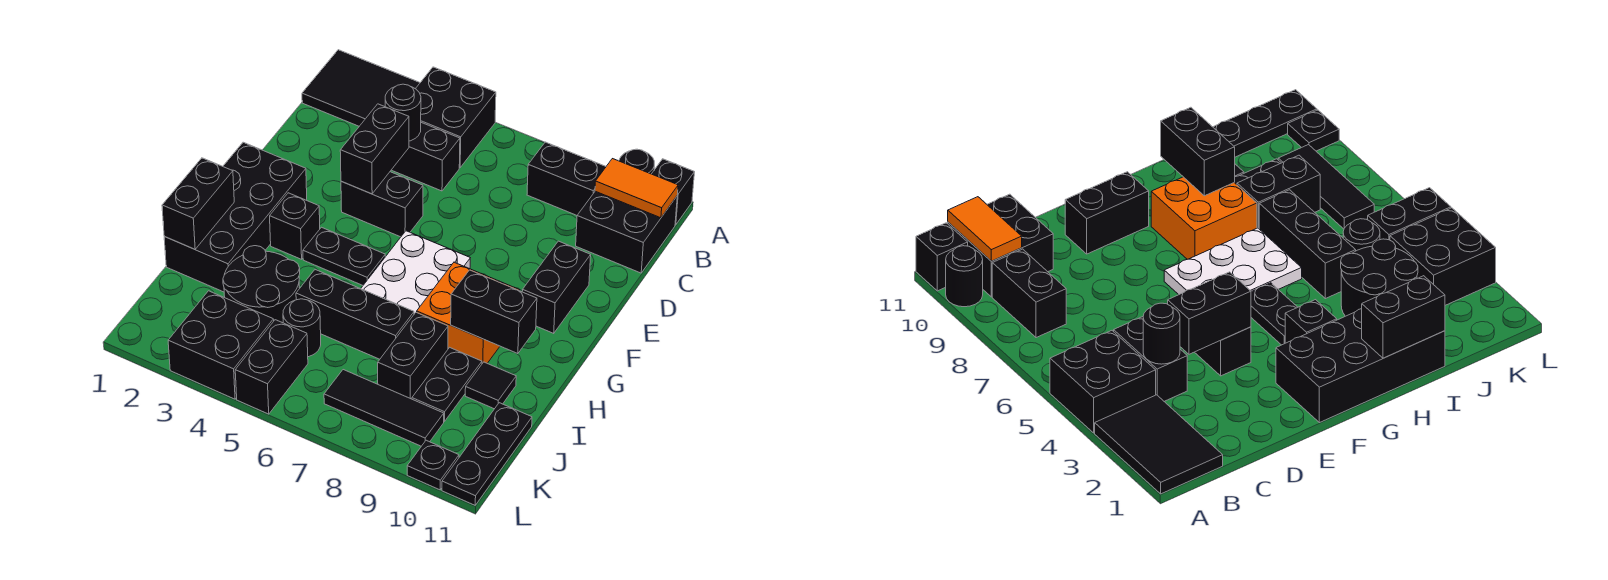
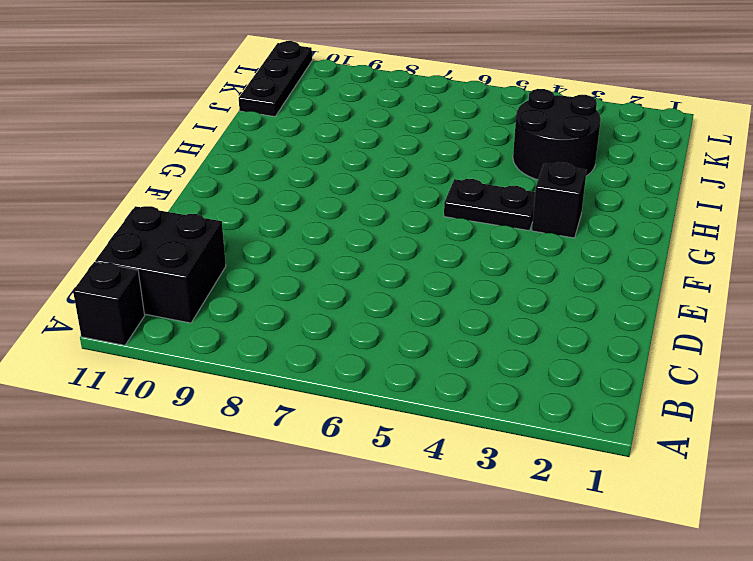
none -> black 2x3 tile [302,50,420,126]
none -> black 2x2 brick [416,67,496,168]
none -> black 1x1 round brick [619,149,654,174]
none -> black 1x2 brick [527,142,606,215]

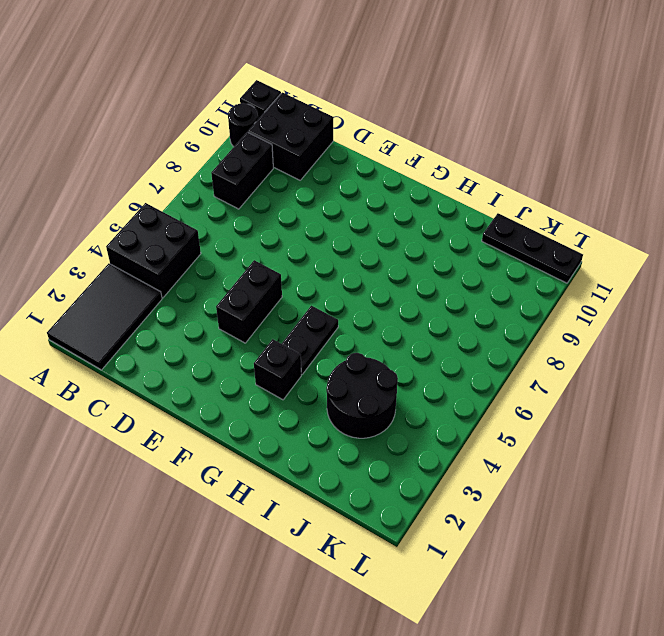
none -> black 1x2 brick [392,123,460,191]
none -> black 1x2 brick [522,241,591,333]
none -> black 2x4 brick [164,142,307,292]
none -> white 2x3 plate [361,231,470,314]

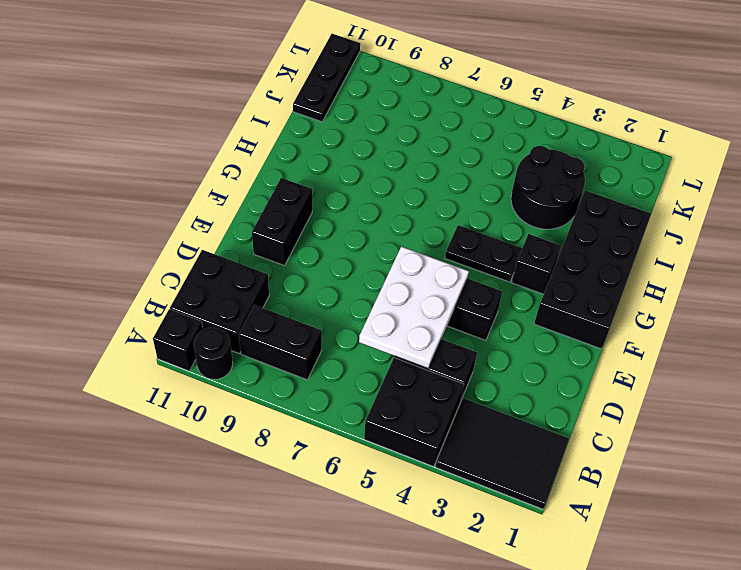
white 2x3 plate [359,246,469,369] -> white 2x3 plate moved to [361,231,470,314]
none -> orange 2x2 brick [417,262,520,363]
none -> black 1x3 brick [296,270,414,359]
none -> black 1x2 brick [378,312,448,399]
none -> black 1x2 plate [412,347,482,422]

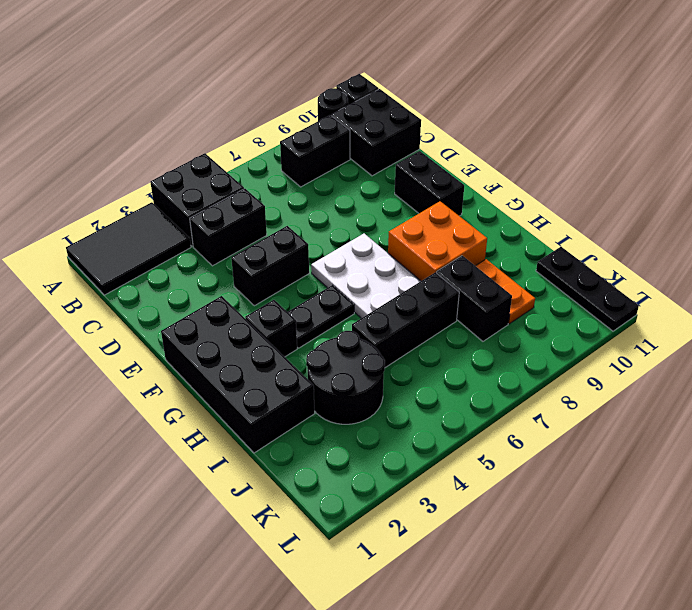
orange 1x2 plate [476,259,535,324] -> black 1x2 plate [412,347,482,422]
none -> black 1x1 tile [465,362,516,409]
none -> black 1x1 round brick [283,299,321,357]
none -> black 2x2 brick [168,291,274,399]
none -> black 1x2 brick [235,320,308,414]

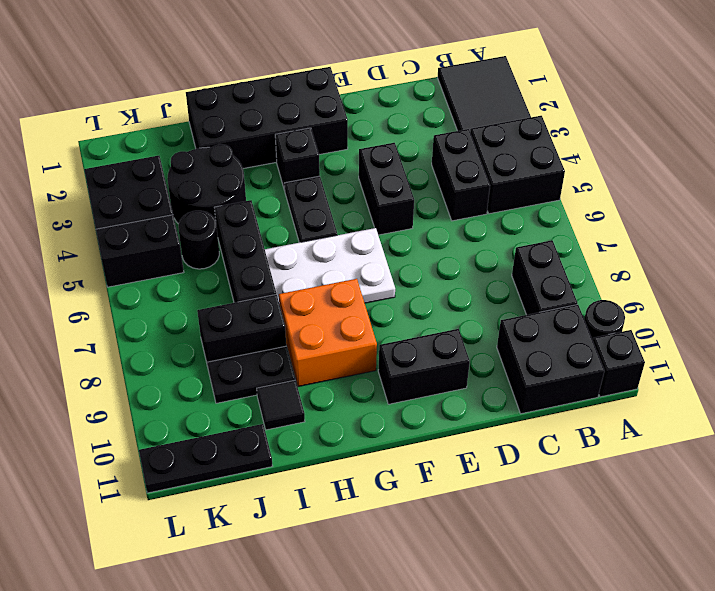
none -> black 1x3 tile [324,370,444,446]
none -> black 1x1 plate [407,440,459,490]
none -> orange 1x2 tile [595,159,678,218]
none -> black 1x1 round brick [385,84,421,141]

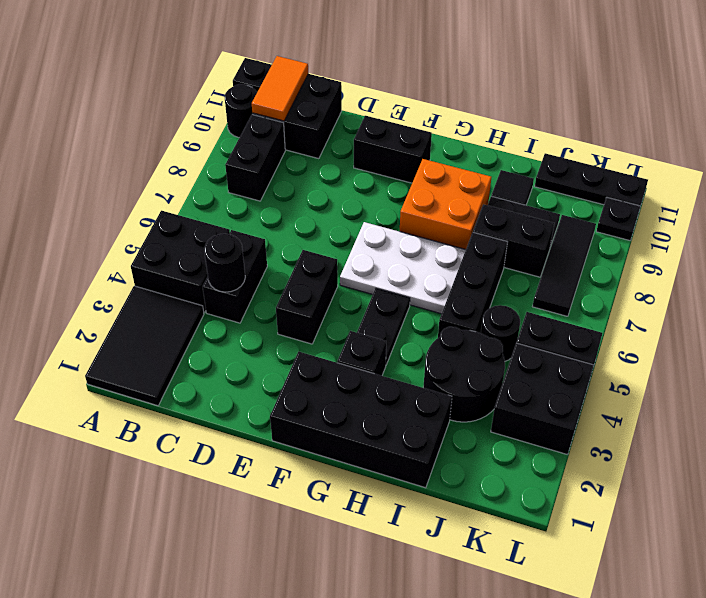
none -> black 1x2 brick [340,104,409,194]
none -> black 1x2 brick [162,158,234,249]
none -> black 1x2 brick [451,270,537,354]

